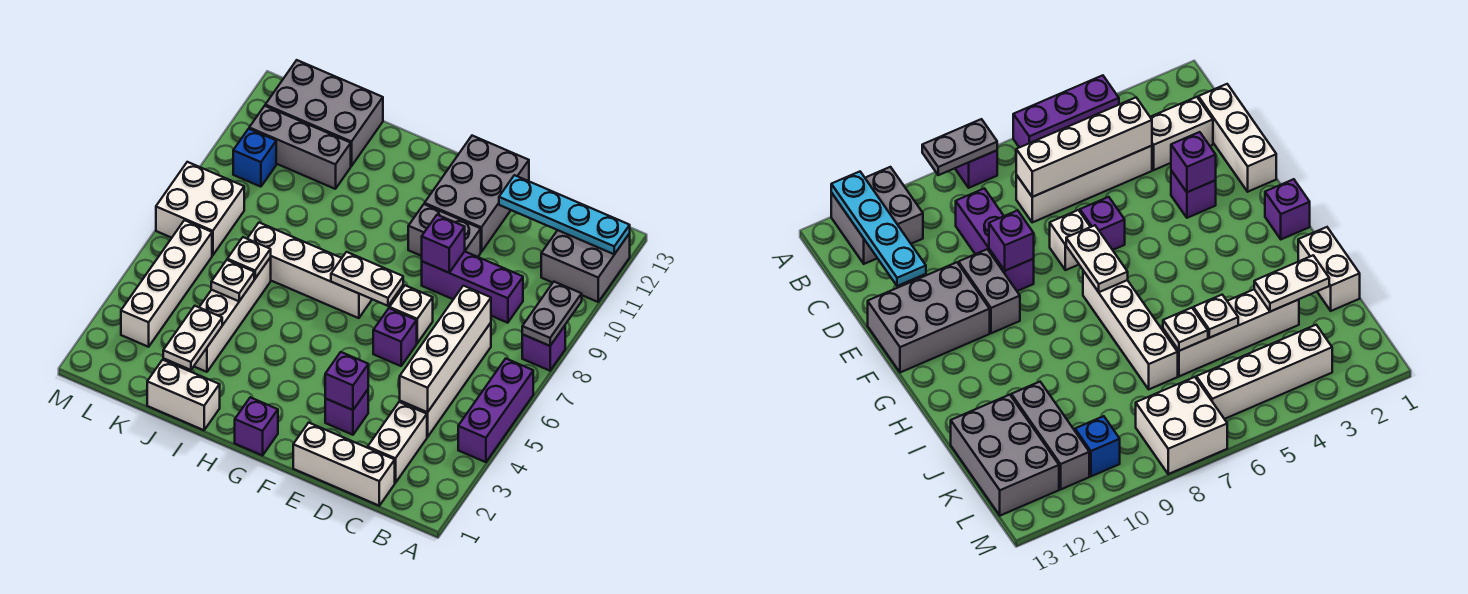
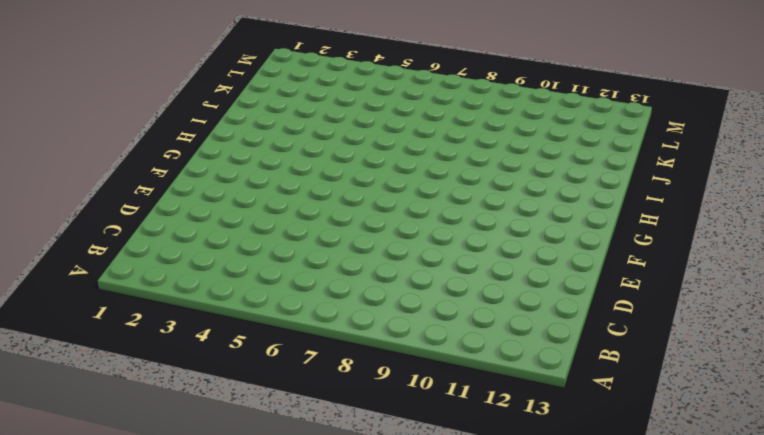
none -> purple 1x3 brick [458,359,533,462]
none -> purple 1x1 brick [522,326,565,371]
none -> grey 2x2 brick [541,230,630,302]
none -> white 1x3 brick [293,423,395,506]

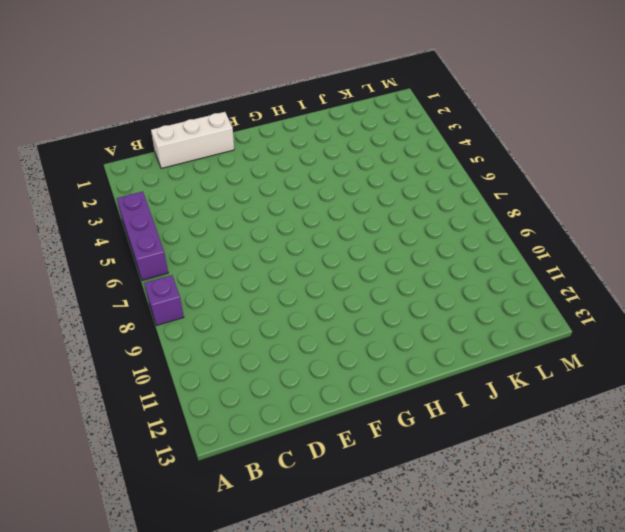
none -> grey 2x2 brick [541,230,630,302]
none -> white 1x2 brick [368,402,427,483]
none -> white 1x4 brick [400,323,491,437]
none -> purple 1x3 brick [422,251,523,323]

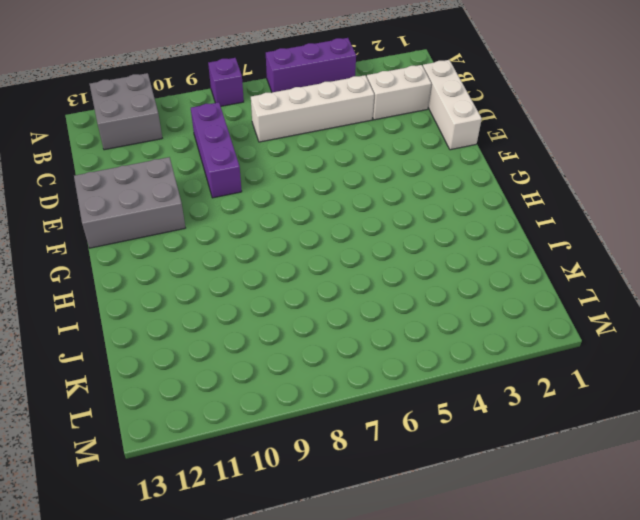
none -> purple 1x1 brick [325,390,368,435]
none -> purple 1x1 brick [373,308,417,366]
none -> white 1x1 brick [390,285,433,343]
none -> grey 1x2 brick [408,204,481,257]

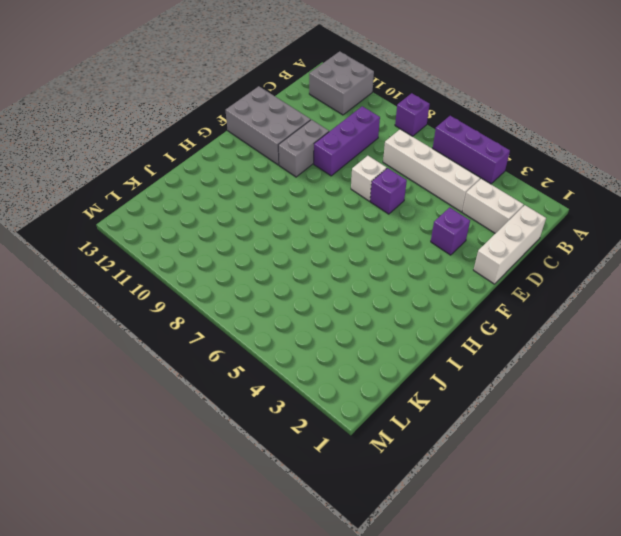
none -> purple 1x1 brick [235,397,278,455]
none -> white 1x4 brick [247,223,372,318]
none -> white 1x2 brick [147,360,220,430]
none -> white 1x4 brick [194,257,271,372]

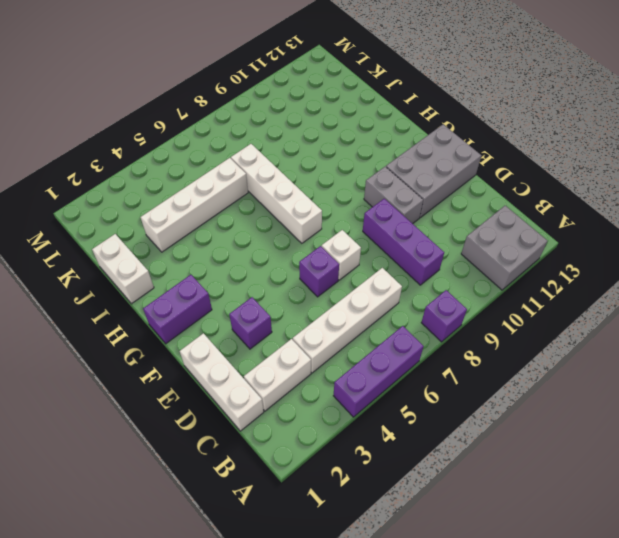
purple 1x2 brick [143,275,212,344] -> purple 1x1 brick [235,397,278,455]
none -> grey 1x3 brick [249,106,351,189]
none -> grey 2x3 brick [265,60,383,166]
none -> white 1x4 brick [121,220,212,347]
none -> white 2x2 brick [156,162,244,255]

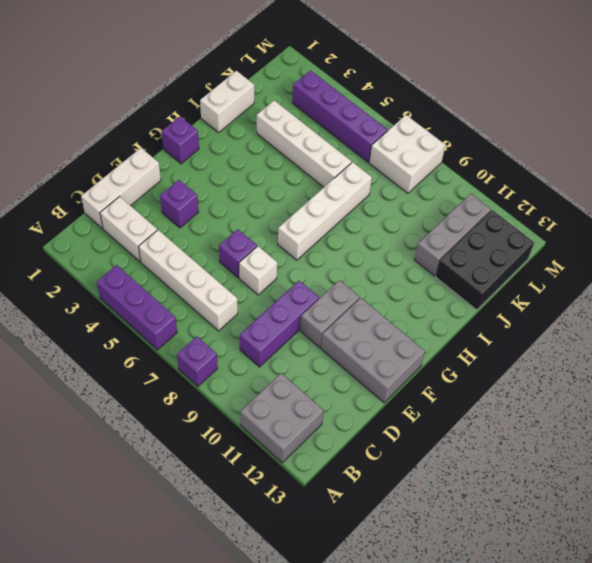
black 2x3 brick [435,210,534,310] -> grey 2x3 brick [265,60,383,166]
purple 1x4 brick [292,70,387,162] -> white 1x4 brick [121,220,212,347]
none -> blue 1x1 brick [233,129,276,187]
none -> grey 1x2 plate [522,282,582,346]
none -> cyan 1x4 plate [499,175,630,254]
none -> white 1x4 brick [400,286,491,412]

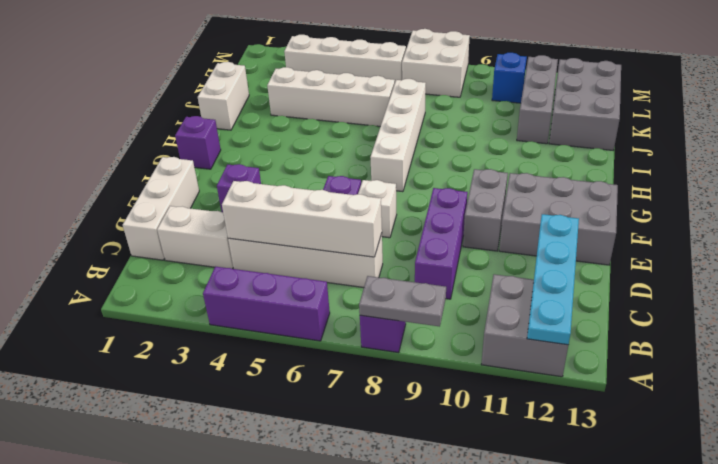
none -> purple 1x1 brick [325,352,368,410]
none -> purple 1x1 brick [422,215,465,273]
none -> white 1x2 plate [331,252,403,306]
none -> white 1x2 plate [163,306,222,370]

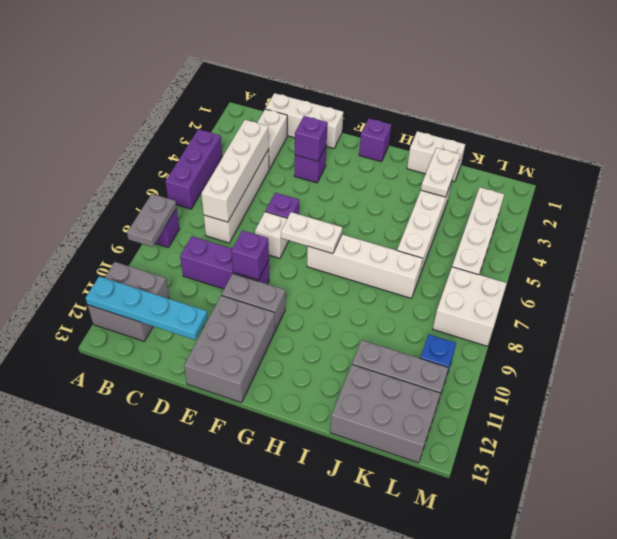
none -> white 1x1 plate [211,260,254,301]
none -> white 1x1 plate [227,237,271,278]

